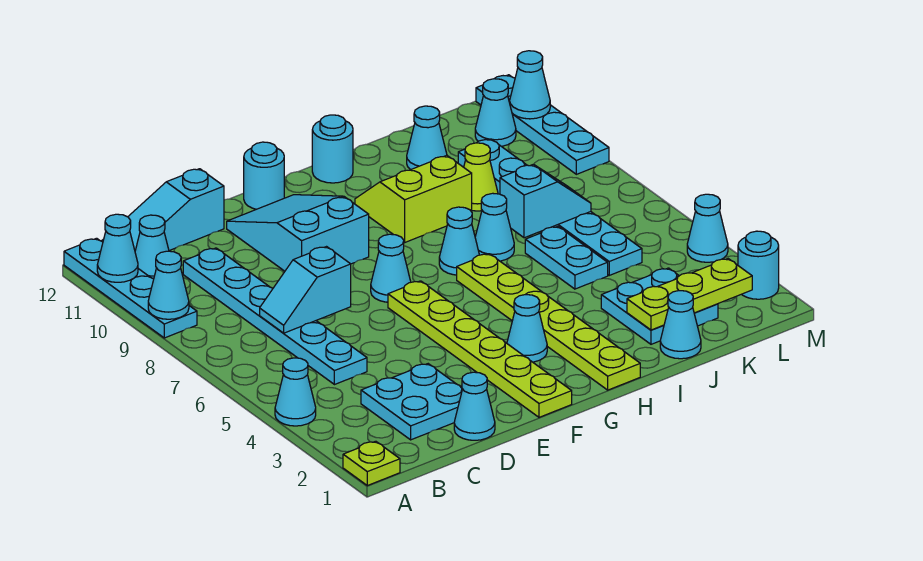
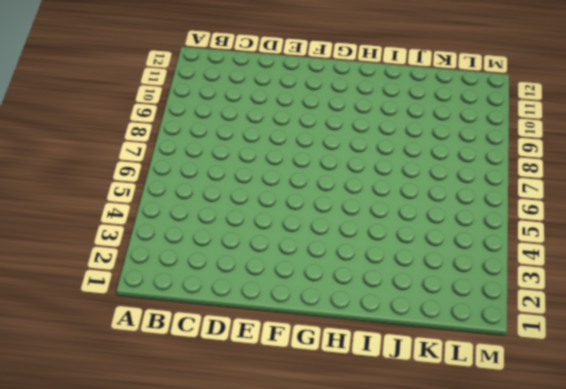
none -> lime 1x1 plate [343,441,400,486]
none -> cyan 1x1 cone [275,358,316,426]
none -> cyan 1x4 plate [64,238,197,338]
none -> cyan 1x1 cone [135,215,169,279]

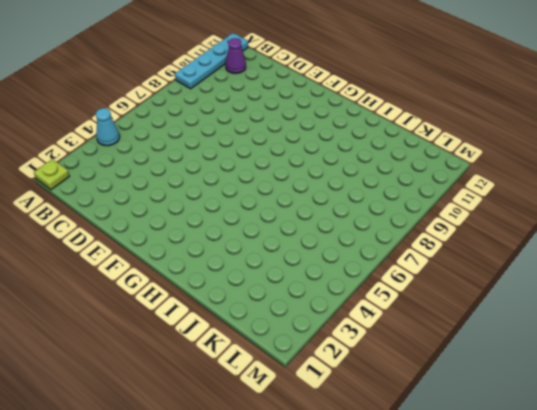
purple 1x1 cone [226,38,246,74] -> cyan 1x1 cone [135,215,169,279]
none -> cyan 1x3 slope [102,169,224,251]
none -> cyan 2x2 plate [361,364,462,440]
none -> cyan 1x6 plate [183,248,367,385]
none -> cyan 1x1 cone [454,372,495,440]

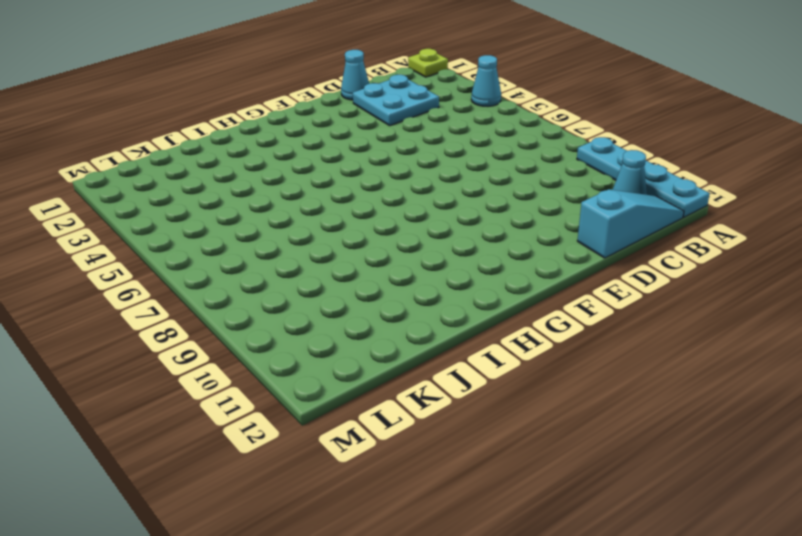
none -> cyan 1x6 plate [183,248,367,385]
none -> cyan 2x3 slope [227,195,369,271]
none -> lime 1x6 plate [388,281,572,417]
none -> cyan 1x1 cone [371,234,411,302]

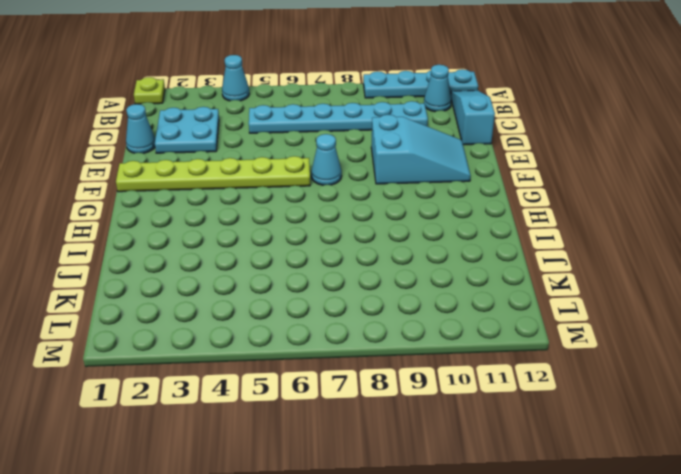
none -> cyan 1x1 round brick [244,142,284,209]
none -> cyan 1x1 cone [507,295,547,362]
none -> lime 1x6 plate [457,254,640,390]
none -> cyan 1x1 cone [439,207,479,275]

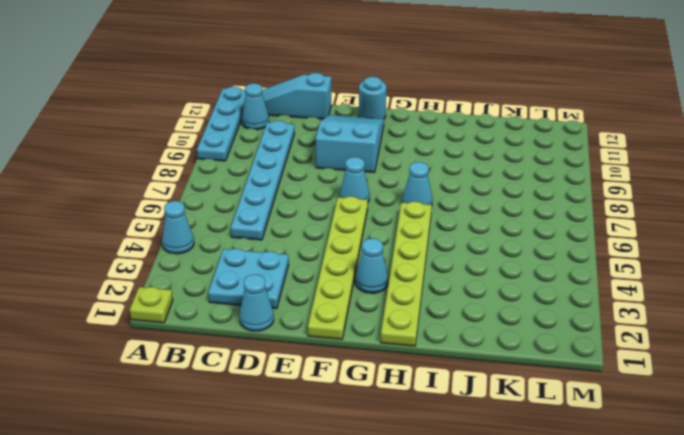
none -> lime 2x2 slope [355,155,472,242]
none -> cyan 1x1 round brick [312,115,353,183]
none -> cyan 1x1 cone [475,193,514,261]
none -> cyan 1x1 cone [660,291,701,359]

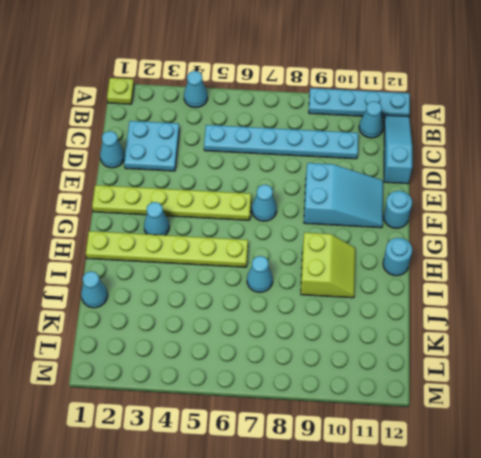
none -> cyan 1x1 cone [439,207,479,275]
none -> cyan 2x2 plate [601,268,718,344]
none -> cyan 1x2 plate [525,226,608,289]
none -> lime 1x1 cone [464,143,498,211]

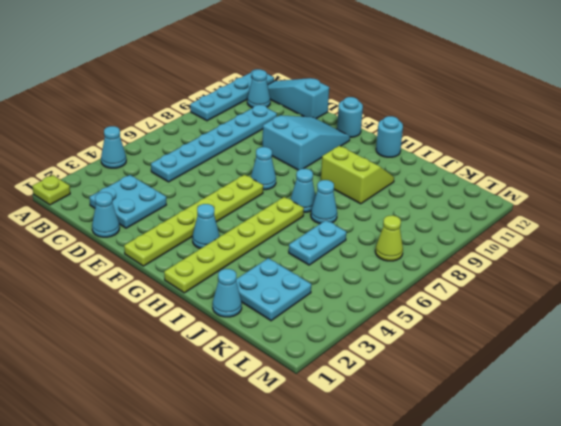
lime 1x1 cone [375,215,403,261] -> lime 1x1 cone moved to [464,143,498,211]
none -> cyan 1x1 cone [407,106,447,170]
none -> cyan 1x6 plate [458,139,642,275]
none -> cyan 1x1 cone [475,79,516,146]
none -> cyan 1x1 round brick [738,231,779,299]

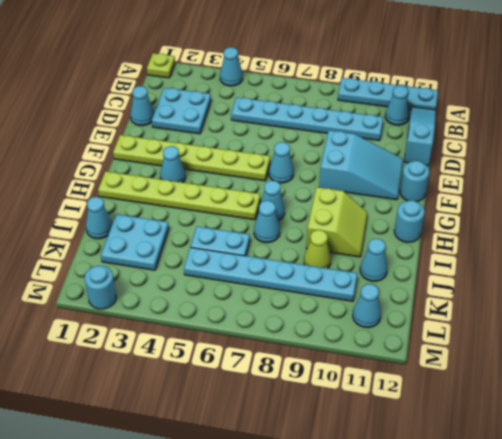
none -> cyan 1x1 cone [687,194,728,262]
none -> cyan 1x4 plate [476,75,609,174]
none -> cyan 1x1 cone [148,251,189,319]
none -> cyan 1x1 cone [97,214,138,282]

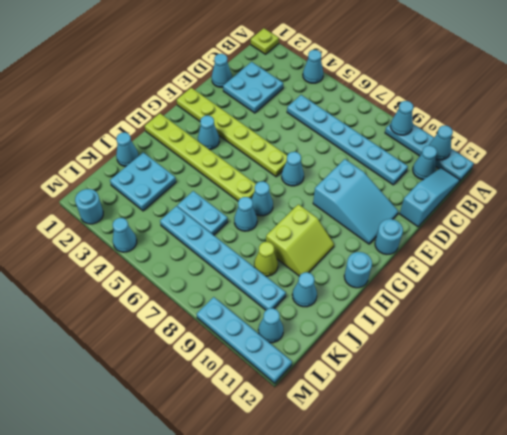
none -> cyan 1x2 slope [260,247,351,333]
none -> lime 1x3 plate [627,259,752,330]
none -> cyan 1x2 slope [500,164,591,238]
none -> cyan 1x1 cone [510,51,550,119]

